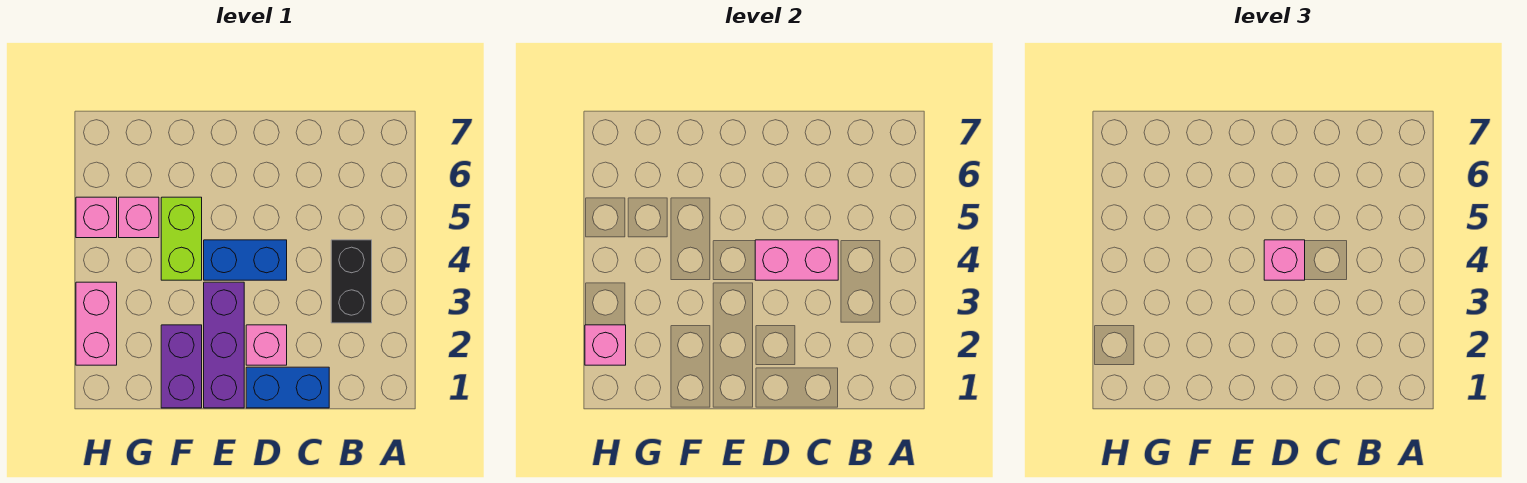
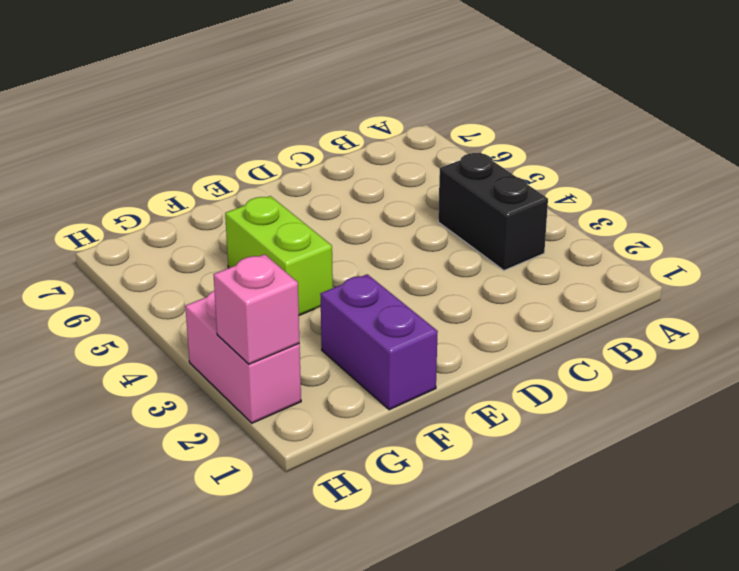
none -> blue 1x2 brick [246,367,329,408]
none -> pink 1x1 brick [246,325,287,365]
none -> blue 1x2 brick [204,240,287,280]

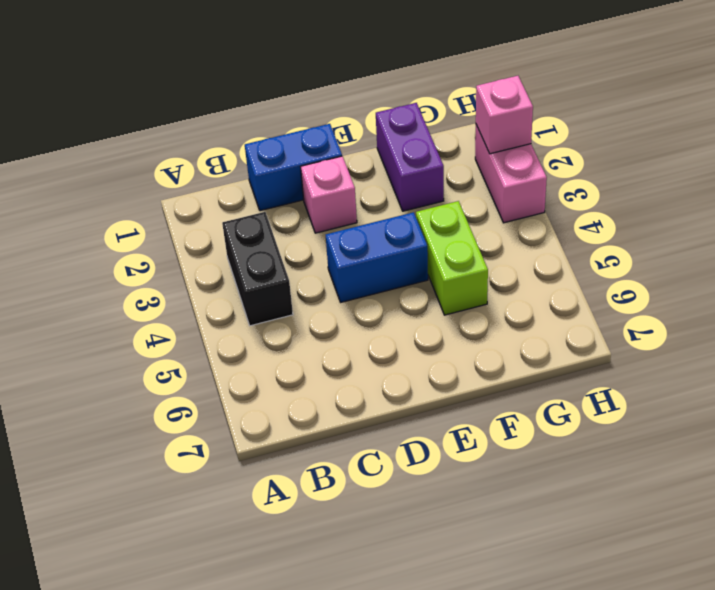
none -> purple 1x3 brick [204,282,244,408]
none -> pink 1x1 brick [119,197,159,238]
none -> pink 1x1 brick [76,197,117,238]

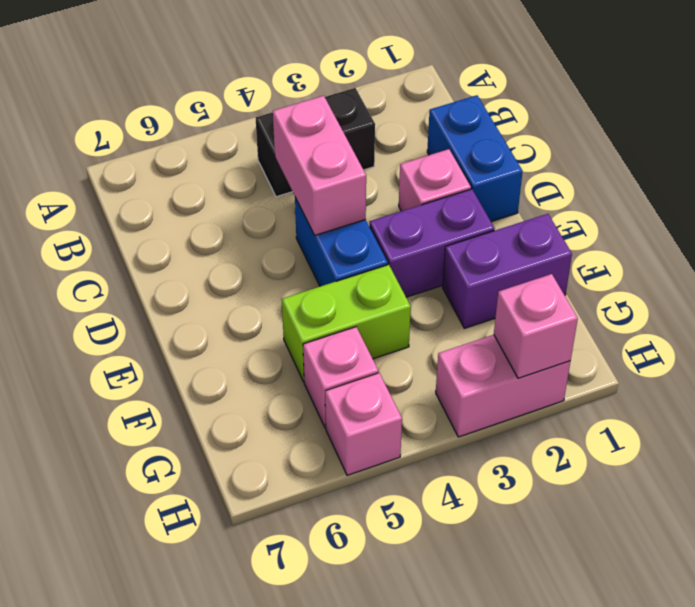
purple 1x2 brick [369,189,495,297] -> purple 1x3 brick [204,282,244,408]
none -> pink 1x1 brick [1264,240,1305,280]

